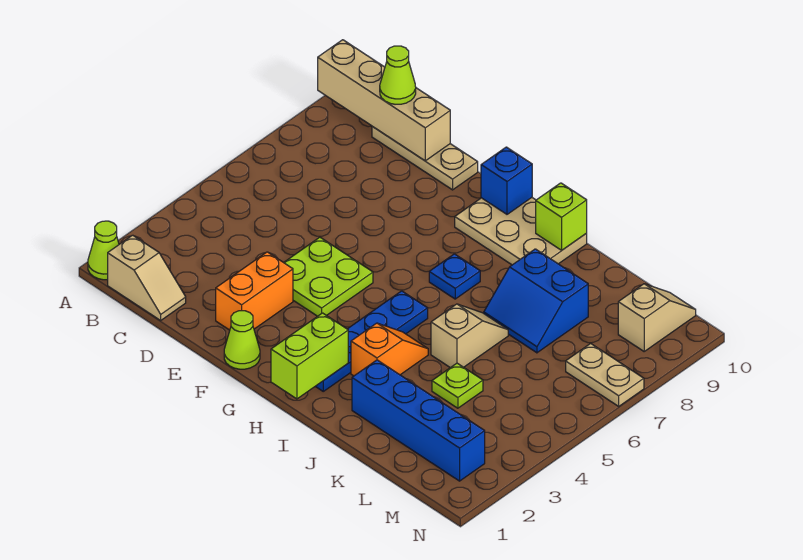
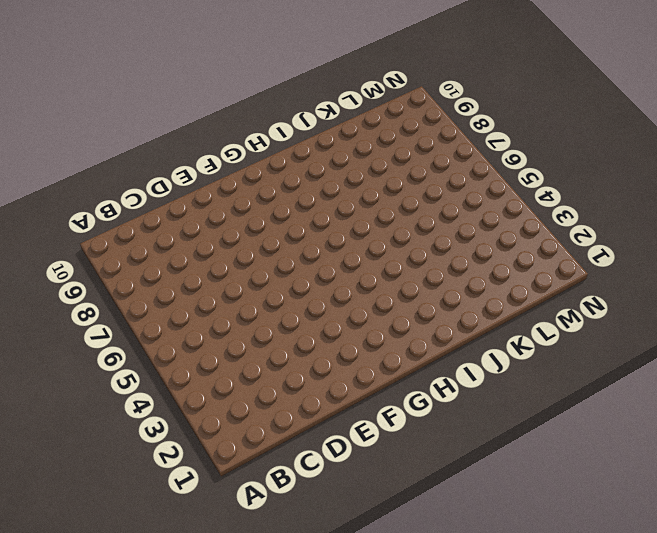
none -> lime 1x1 cone [88,221,119,280]
none -> tan 1x2 slope [108,235,186,320]
none -> tan 1x3 plate [372,127,478,190]

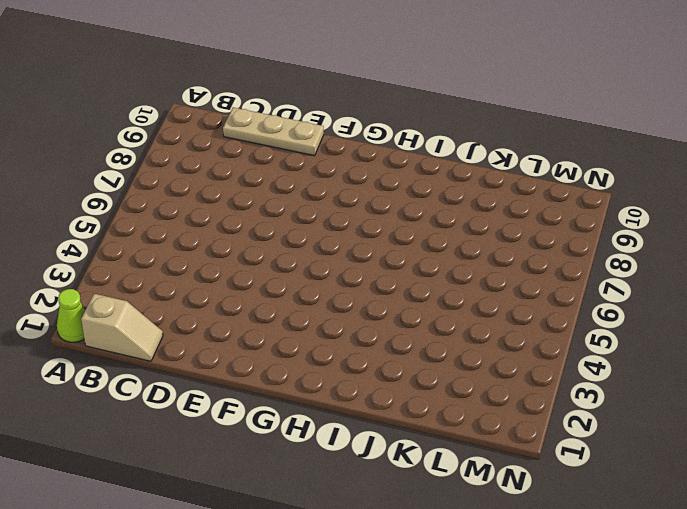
none -> orange 1x2 brick [216,252,293,330]
none -> lime 2x2 plate [284,237,373,316]
none -> lime 1x1 cone [224,311,260,369]

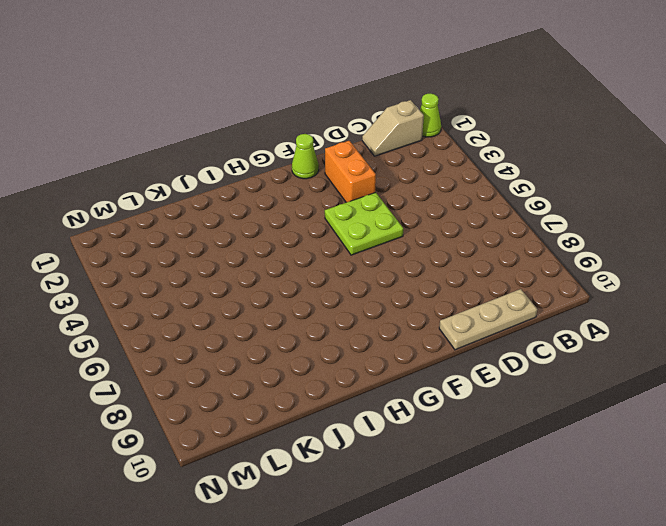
none -> tan 2x3 plate [455,198,587,265]
none -> blue 1x4 plate [315,291,428,391]
none -> blue 1x1 plate [429,254,480,299]

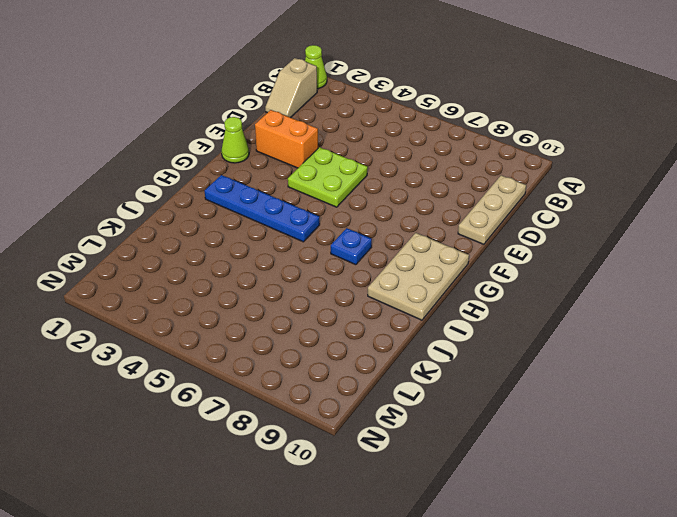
none -> orange 1x2 slope [351,323,428,376]
none -> blue 1x4 brick [352,360,485,481]
none -> tan 1x2 slope [431,304,508,368]

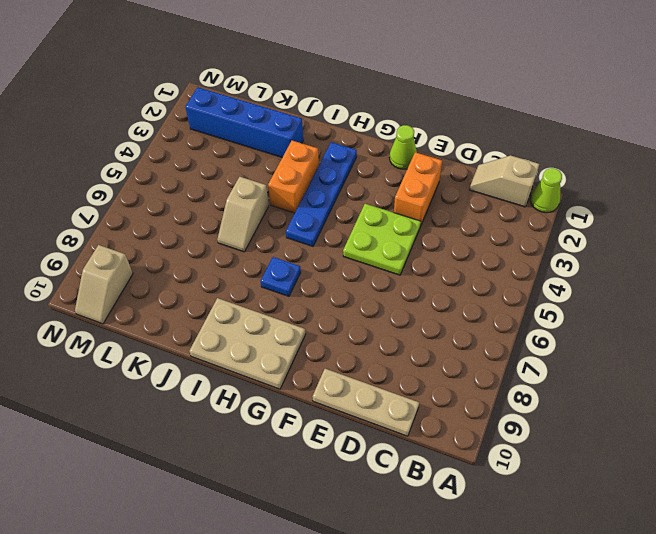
orange 1x2 brick [268,141,319,213] -> orange 1x2 slope [351,323,428,376]
none -> blue 2x2 slope [484,249,588,353]
none -> lime 1x1 plate [432,363,483,408]
none -> tan 1x2 plate [566,343,644,406]

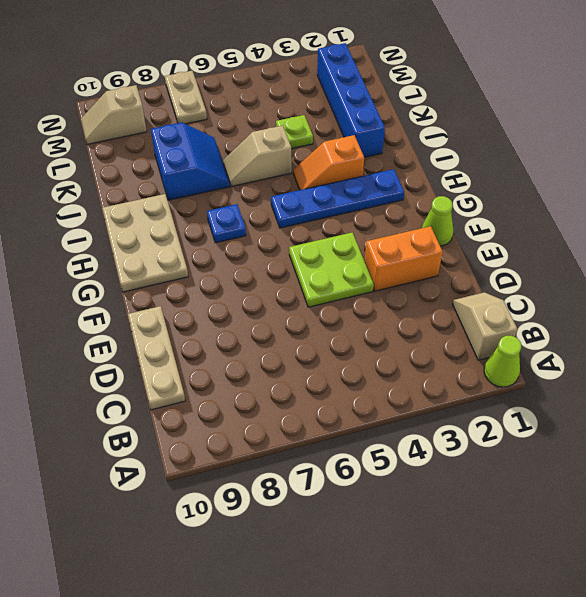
none -> tan 1x4 brick [318,40,450,161]
none -> blue 1x1 brick [481,147,532,214]
none -> lime 1x2 brick [271,313,348,399]

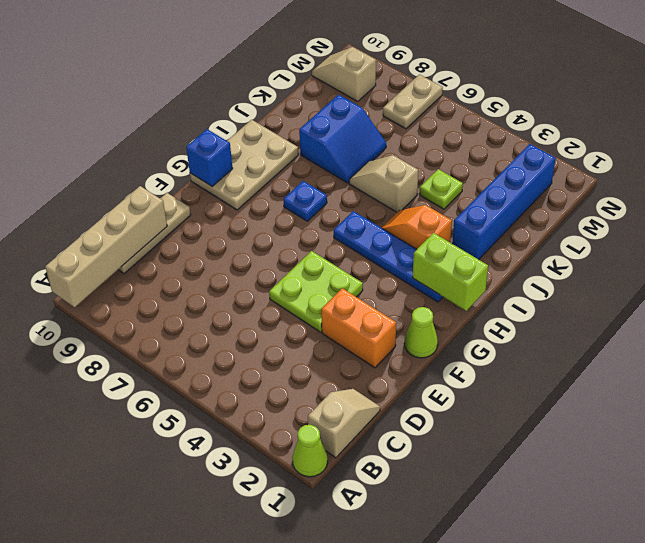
none -> lime 1x1 brick [536,183,587,250]
none -> lime 1x1 cone [380,46,416,104]

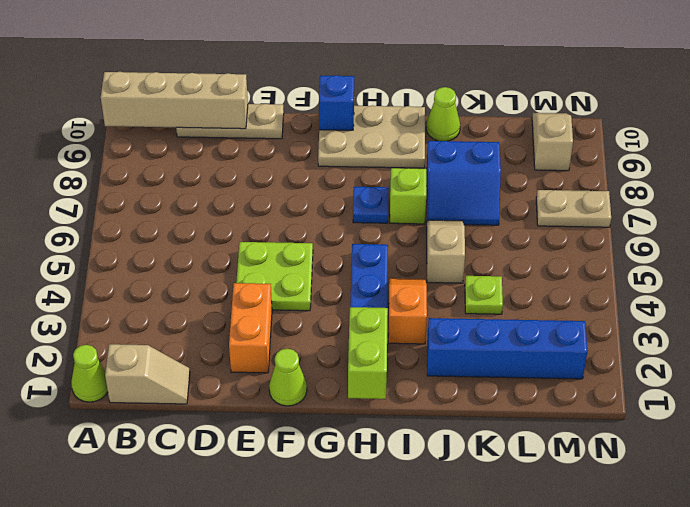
lime 1x1 brick [390,168,426,224] -> lime 1x1 brick moved to [536,183,587,250]
lime 1x1 cone [426,87,460,141] -> lime 1x1 cone moved to [380,46,416,104]

